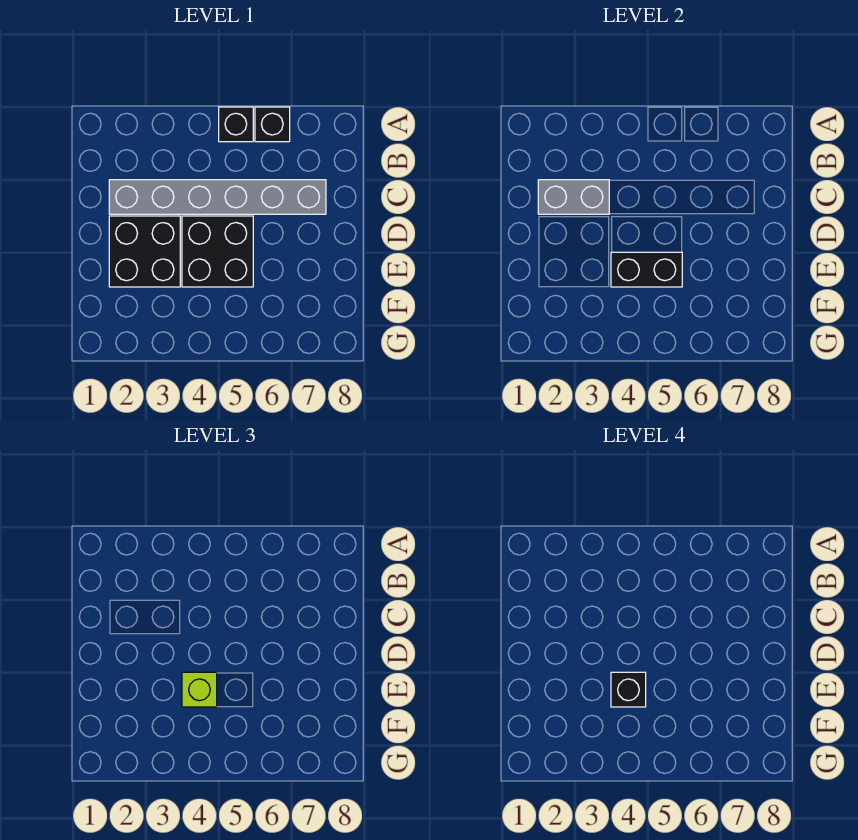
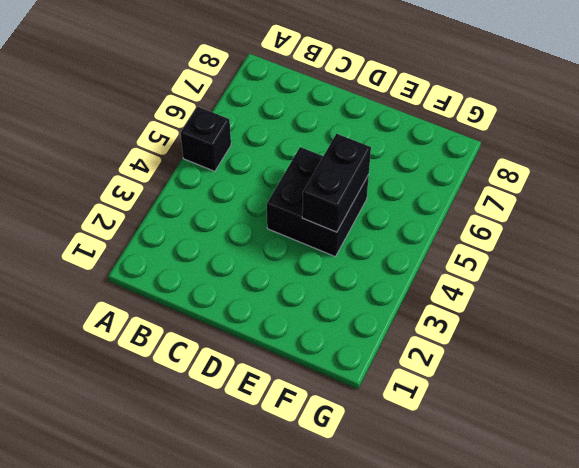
none -> black 1x1 brick [255,107,290,142]
none -> grey 1x6 brick [109,180,326,214]

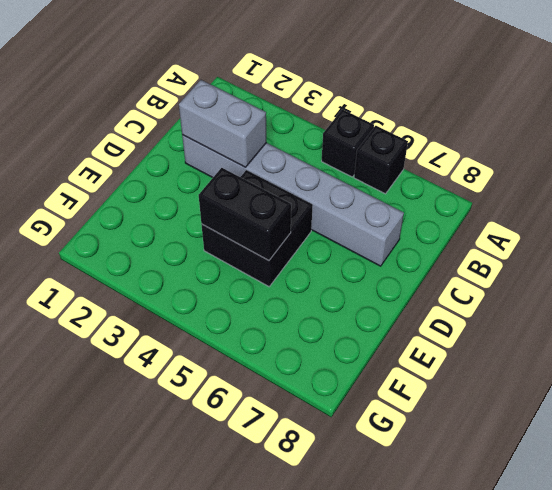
none -> black 2x2 brick [109,216,180,287]
none -> lime 1x1 brick [182,672,217,707]

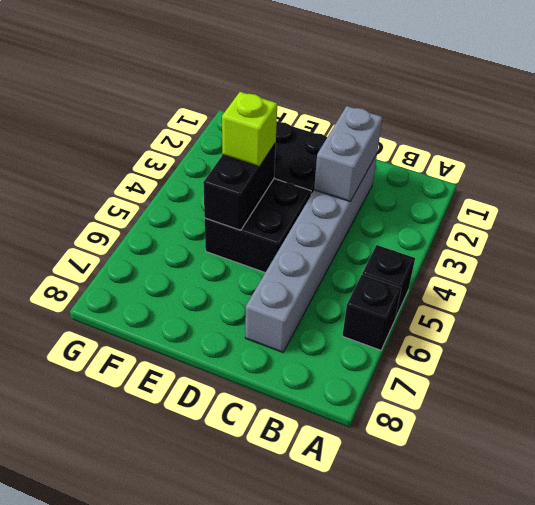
none -> black 1x1 brick [611,672,646,707]

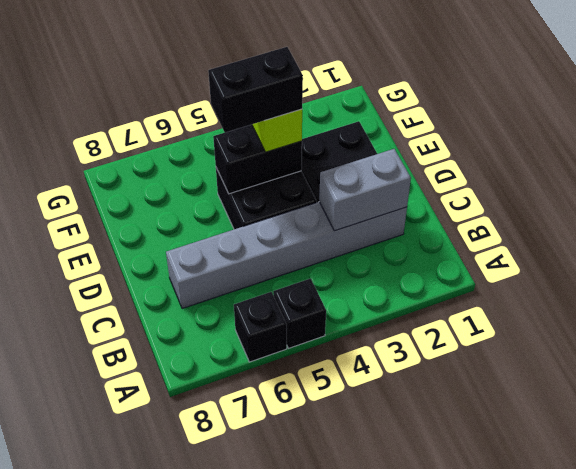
black 1x2 brick [208,47,303,133] -> black 1x1 brick [611,672,646,707]

